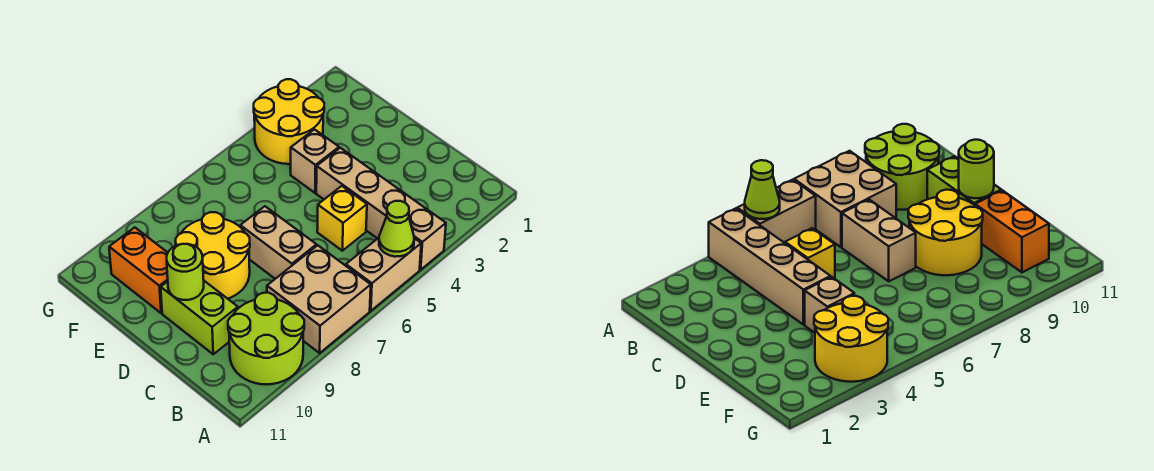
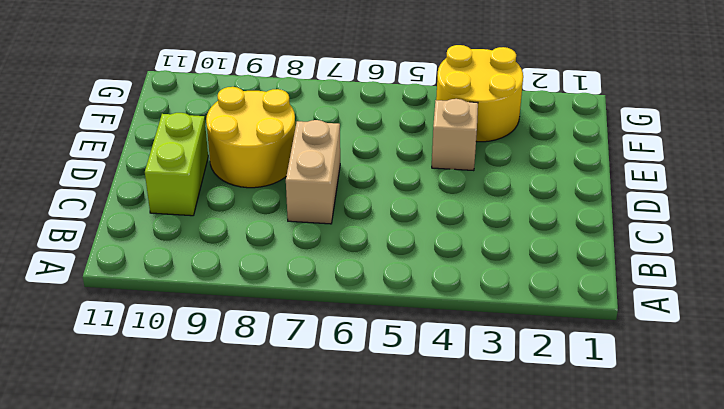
none -> tan 1x4 brick [316,148,446,270]
none -> tan 1x2 brick [346,238,421,311]
none -> tan 2x2 brick [267,245,371,353]

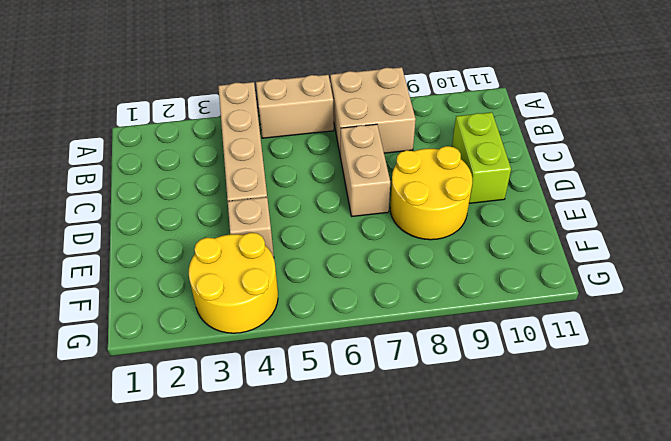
none -> lime 2x2 round brick [228,293,304,384]
none -> yellow 1x1 brick [317,186,367,251]
none -> orange 1x2 brick [109,227,168,313]

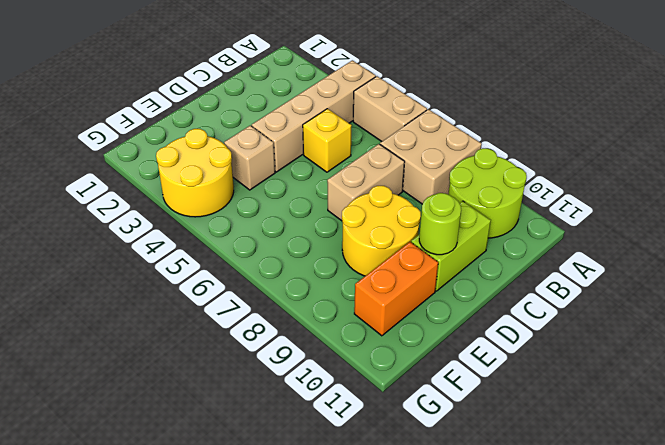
none -> lime 1x1 cone [379,201,414,257]

